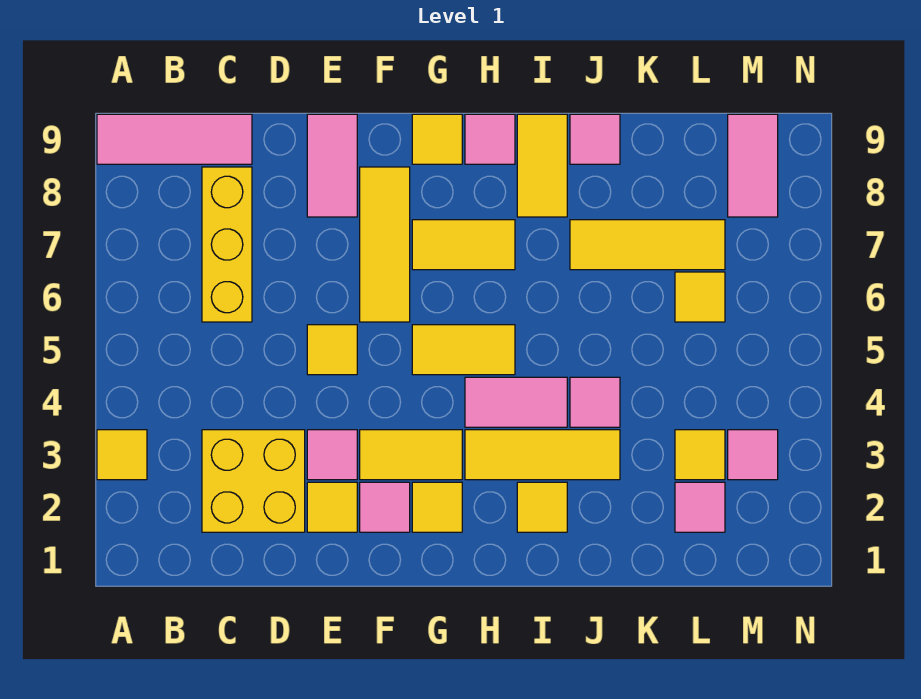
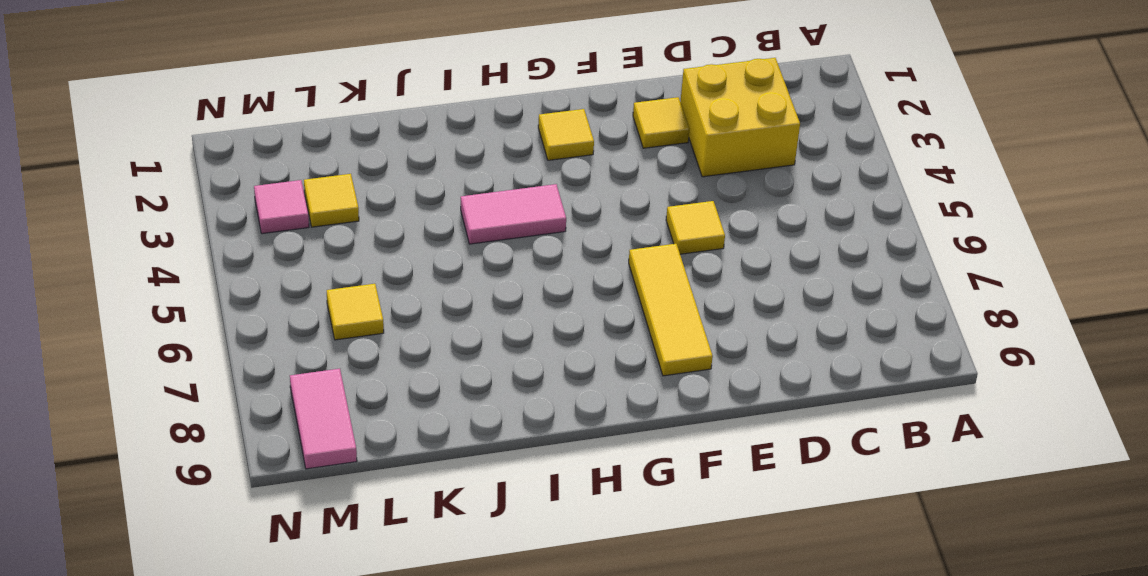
none -> yellow 1x1 tile [97,430,147,480]
none -> pink 1x3 tile [97,114,252,164]
none -> yellow 1x3 brick [202,167,252,322]

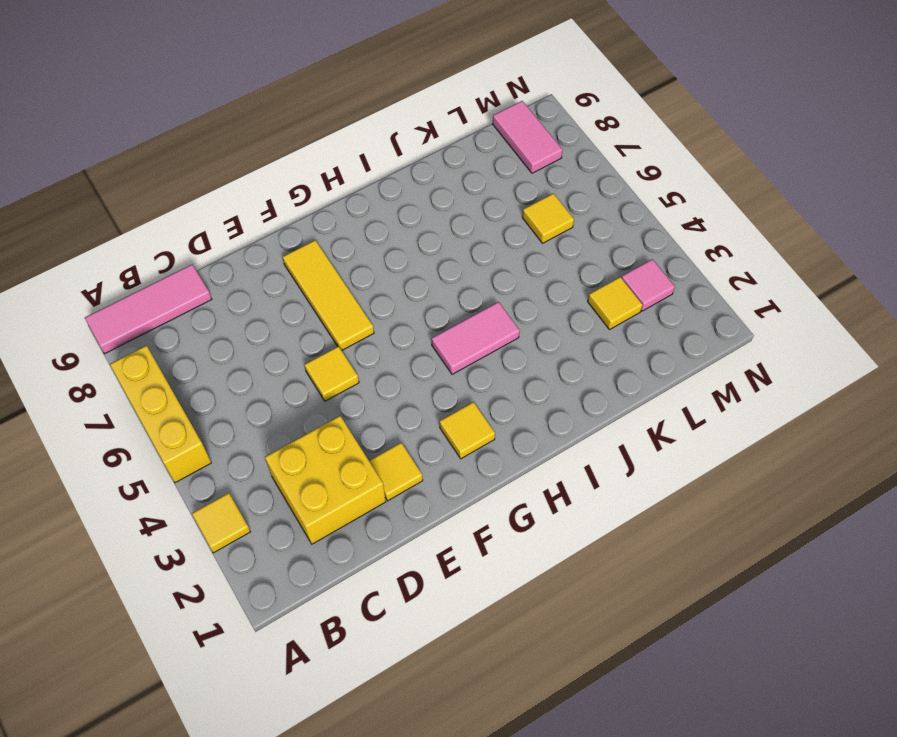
yellow 1x3 brick [110,345,211,483] -> yellow 1x3 brick moved to [202,167,252,322]
none -> pink 1x1 tile [307,430,357,480]
none -> pink 1x2 tile [307,114,357,217]
none -> pink 1x1 tile [360,482,410,532]

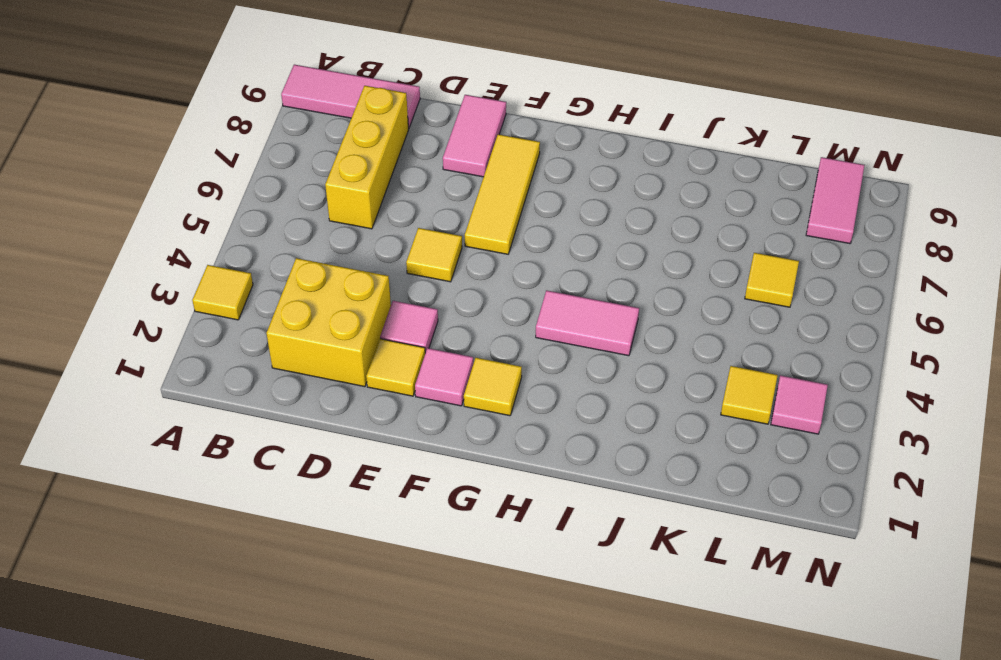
none -> yellow 1x2 tile [360,430,462,480]
none -> yellow 1x2 tile [412,325,515,375]
none -> yellow 1x2 tile [412,220,515,270]

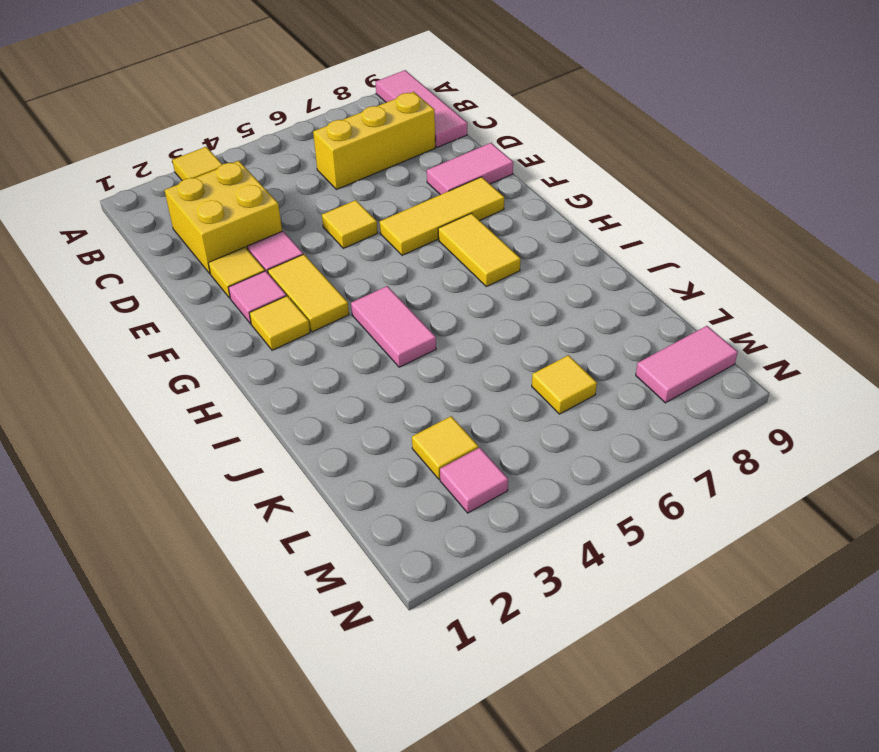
none -> yellow 1x2 tile [412,325,515,375]
none -> yellow 1x1 tile [412,114,462,164]
none -> yellow 1x3 tile [465,430,620,480]

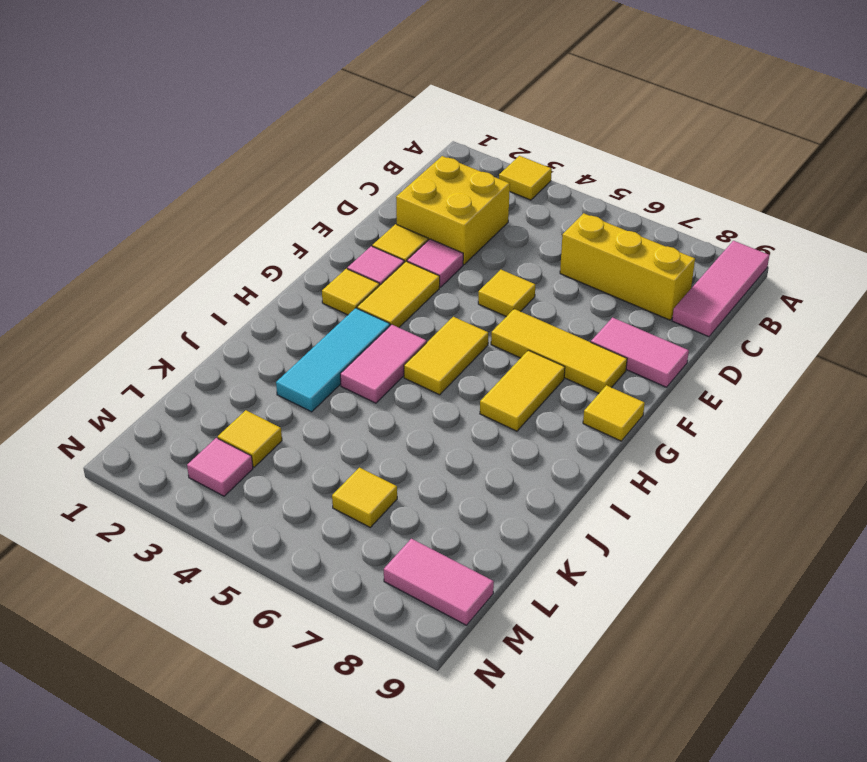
cyan 1x3 tile [276,308,390,412] -> yellow 1x3 tile [465,430,620,480]
none -> pink 1x1 tile [465,114,515,164]
none -> yellow 1x1 tile [517,482,567,532]
none -> yellow 1x2 tile [517,114,567,217]

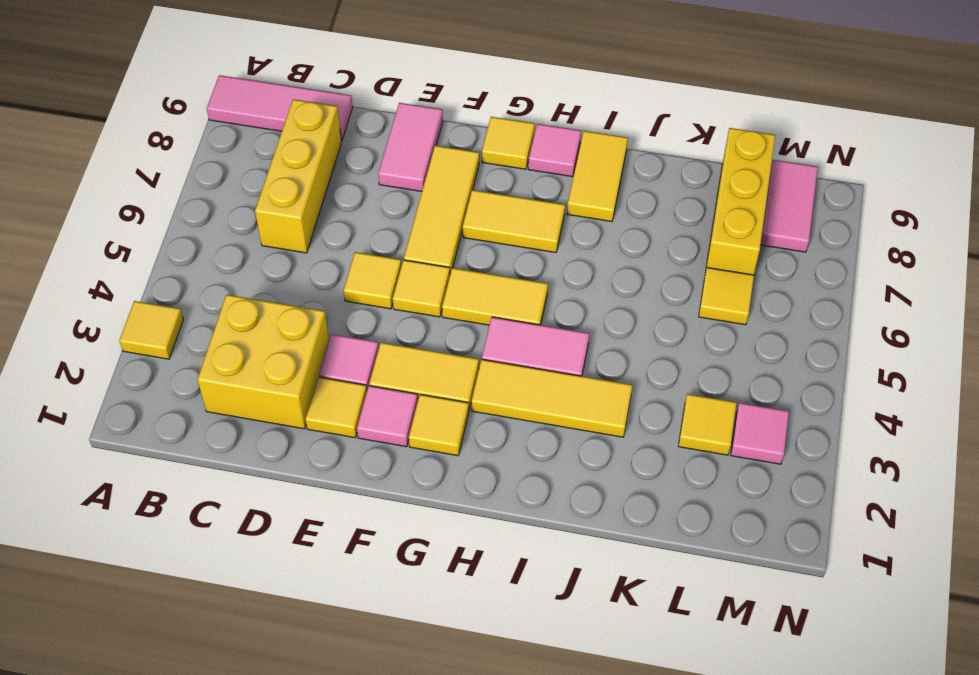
yellow 1x1 tile [393,260,450,317] -> yellow 1x1 tile moved to [517,482,567,532]
yellow 1x3 brick [706,128,775,275] -> yellow 1x3 tile [570,220,725,270]
none -> pink 1x1 tile [570,377,620,427]
none -> pink 1x1 tile [570,114,620,164]
none -> pink 1x1 tile [675,482,725,532]

